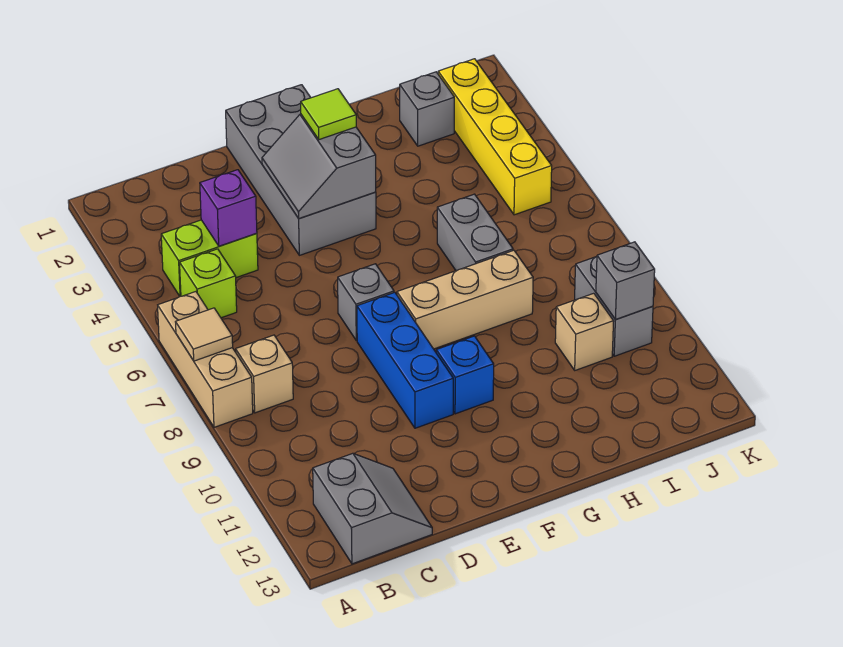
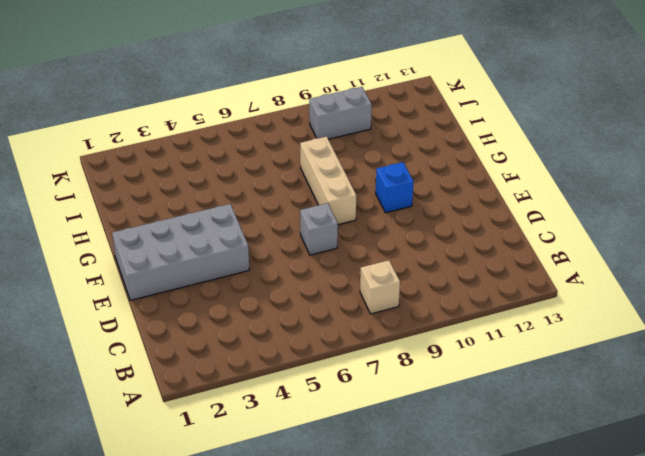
none -> tan 1x3 brick [158,292,253,427]
none -> lime 1x2 brick [161,220,258,296]
none -> lime 1x1 brick [180,249,237,318]

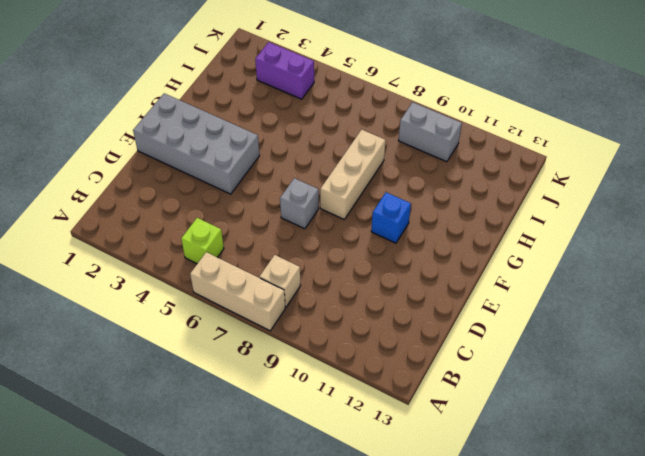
purple 1x2 brick [255,42,314,99] -> yellow 1x4 brick [438,59,552,215]
none -> lime 1x2 brick [161,220,258,296]
none -> grey 2x2 slope [313,453,432,564]
none -> blue 1x3 brick [357,292,453,428]

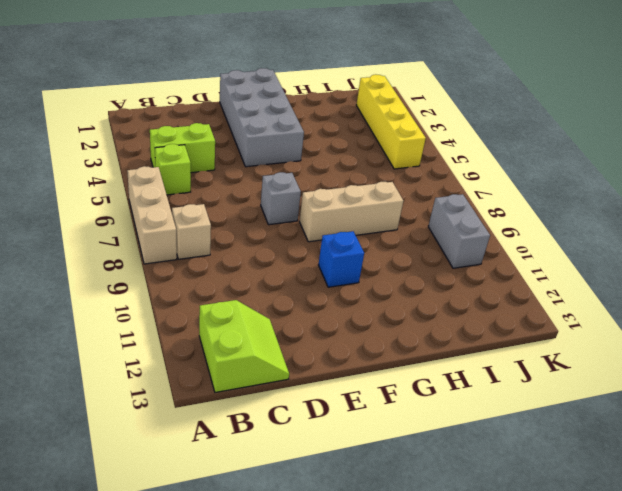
lime 2x2 slope [199,300,289,392] -> grey 2x2 slope [313,453,432,564]
none -> blue 1x3 brick [357,292,453,428]
none -> grey 1x2 brick [437,194,513,271]
none -> grey 1x1 brick [400,72,454,146]

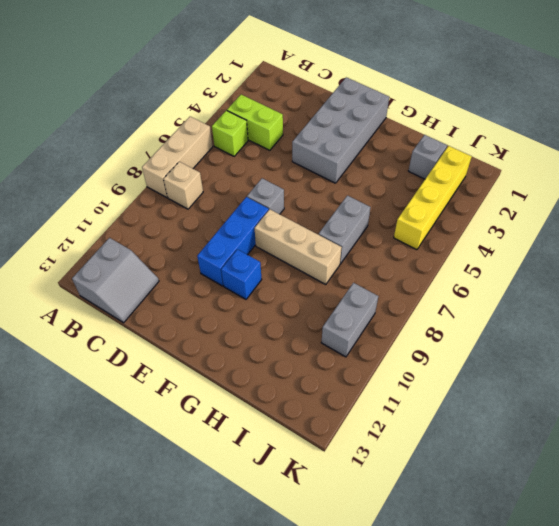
none -> tan 1x1 brick [555,293,614,370]
none -> tan 1x1 tile [176,308,233,361]
none -> purple 1x1 brick [200,170,257,246]

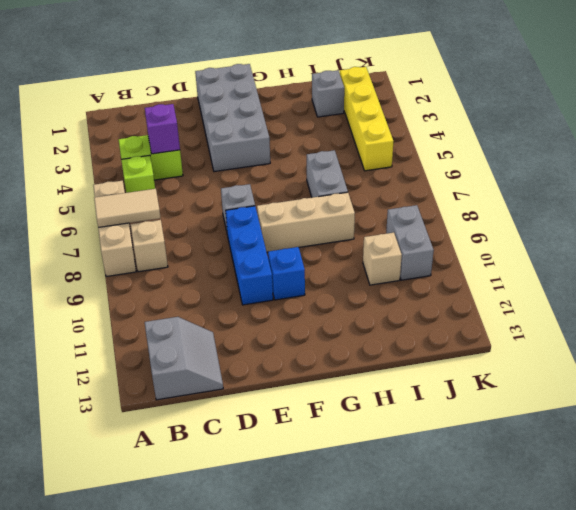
tan 1x2 tile [94,189,161,227] -> tan 1x1 tile [176,308,233,361]
none -> grey 2x2 slope [262,114,376,219]
none -> grey 1x1 brick [596,242,655,320]
none -> lime 1x1 tile [301,89,356,140]

